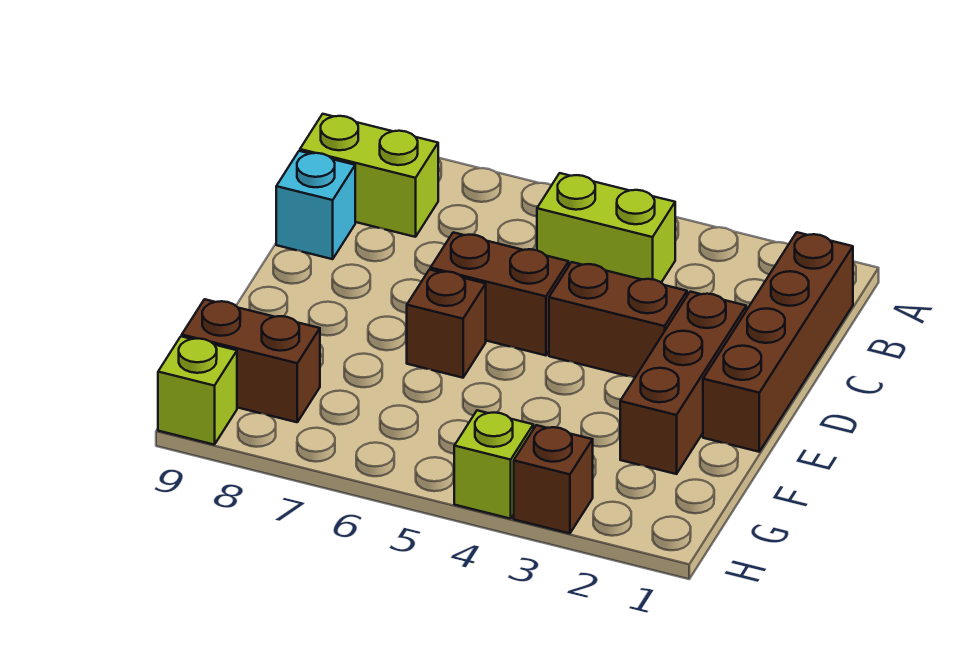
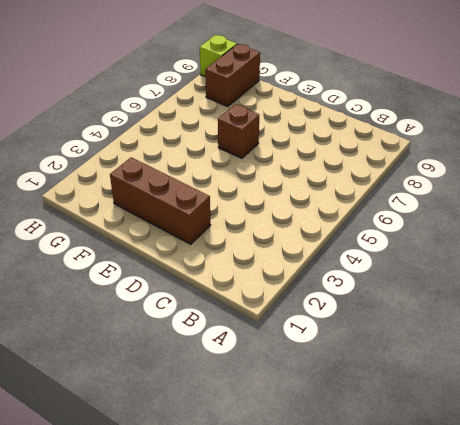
none -> brown 1x4 brick [703,232,853,452]
none -> lime 1x2 brick [537,173,675,282]
none -> lime 1x2 brick [300,114,438,237]

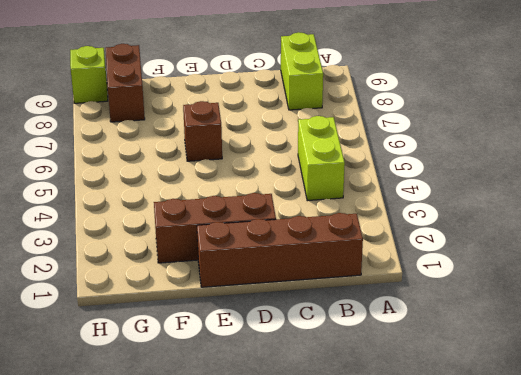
none -> cyan 1x1 brick [276,151,355,259]
none -> brown 1x2 brick [549,262,687,378]
none -> brown 1x2 brick [430,232,569,355]

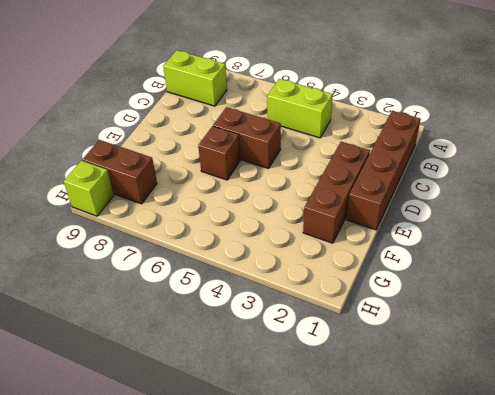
none -> cyan 1x1 brick [276,151,355,259]
none -> brown 1x2 brick [549,262,687,378]
none -> brown 1x1 brick [514,425,593,533]

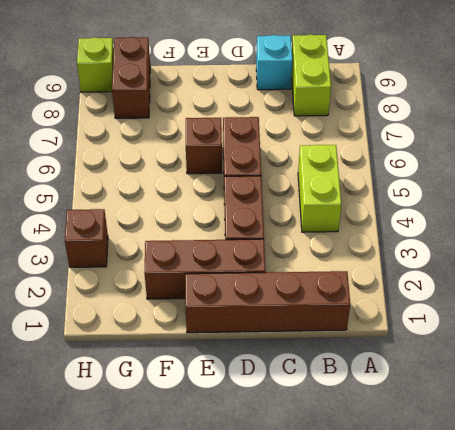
none -> lime 1x1 brick [454,410,533,519]

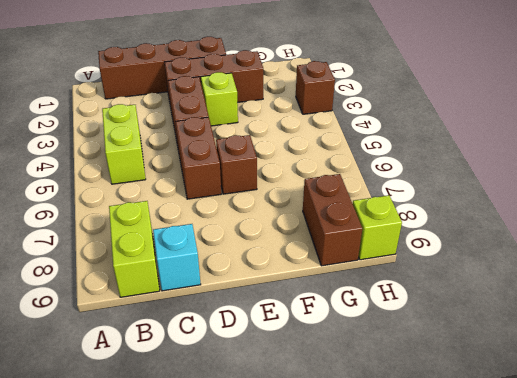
lime 1x1 brick [201,72,238,126] -> lime 1x1 brick moved to [454,410,533,519]

